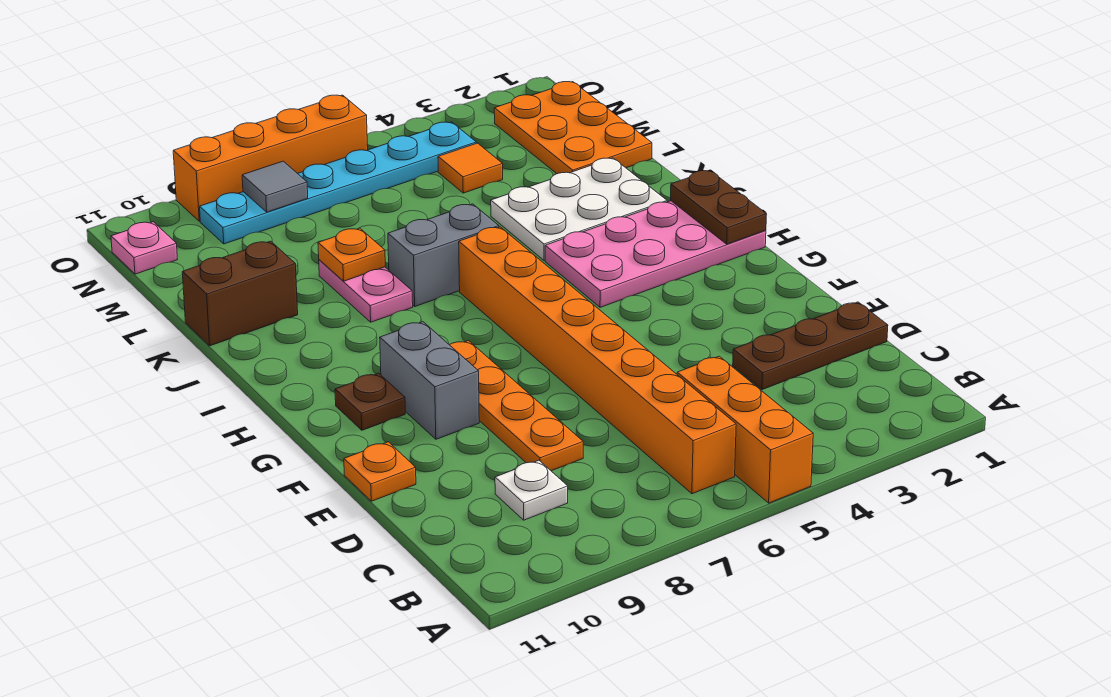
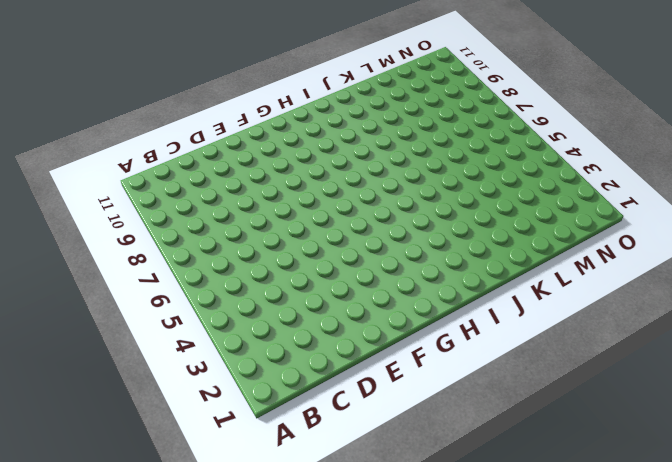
none -> orange 1x3 brick [677,356,813,503]
none -> orange 1x8 brick [459,227,736,494]
none -> white 1x1 plate [495,460,568,520]

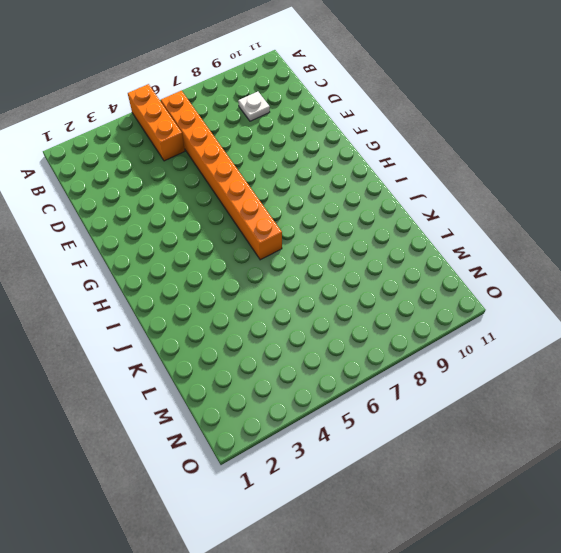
none -> brown 1x3 plate [733,302,888,390]
none -> orange 1x4 plate [450,341,583,471]
none -> orange 1x1 plate [344,442,416,501]

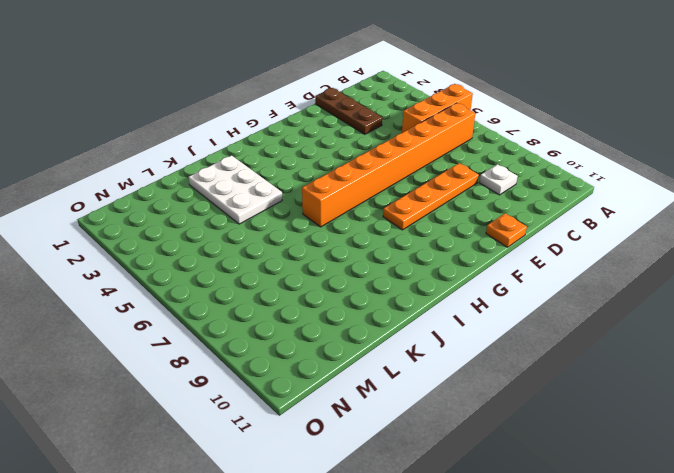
none -> grey 1x2 brick [380,322,479,439]
none -> brown 1x1 plate [335,373,405,430]
none -> pink 2x4 plate [545,201,766,307]

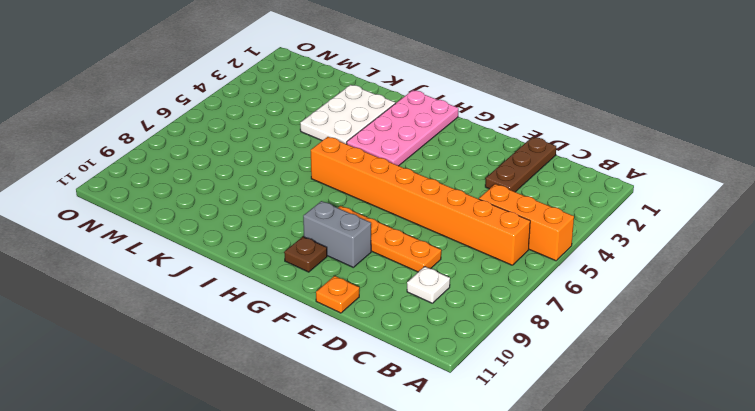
none -> grey 1x2 brick [388,204,499,306]
none -> pink 1x2 plate [319,260,413,322]
none -> brown 1x2 brick [182,241,298,346]

